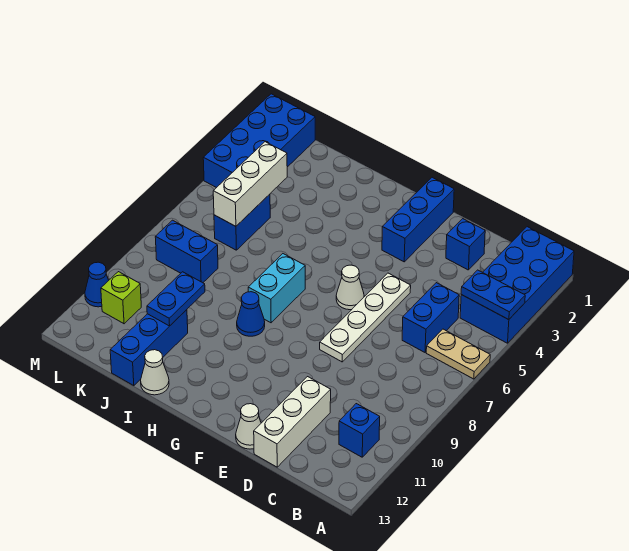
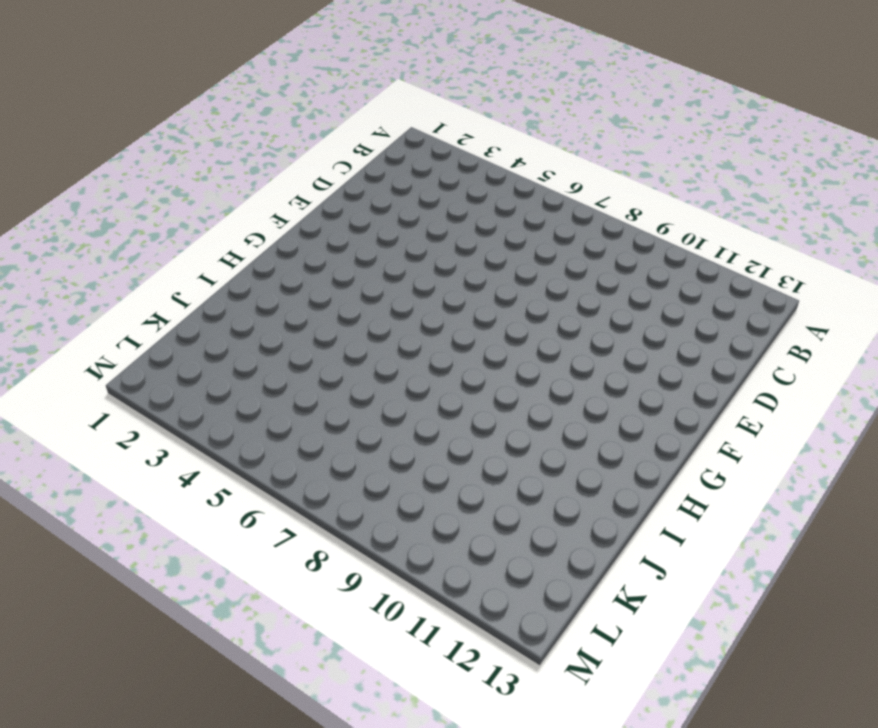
none -> blue 2x4 brick [460,227,574,343]
none -> tan 1x2 plate [426,329,490,379]
none -> blue 1x1 brick [339,404,380,457]

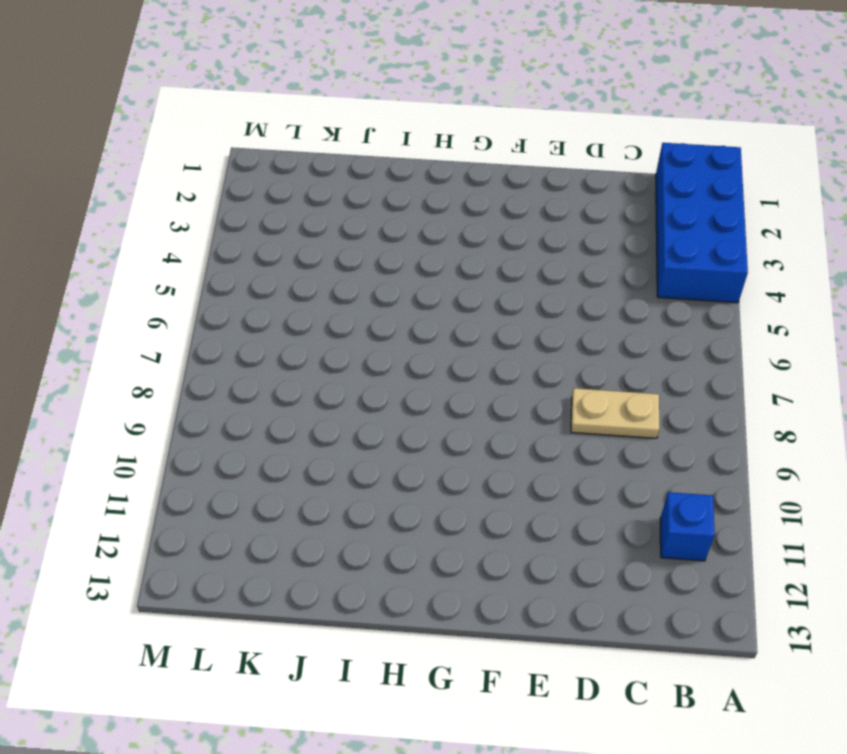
tan 1x2 plate [571,388,659,438] -> tan 1x2 plate moved to [426,329,490,379]
none -> blue 1x2 brick [402,283,459,352]
none -> blue 1x1 brick [446,219,485,270]
none -> white 1x3 brick [254,377,331,467]

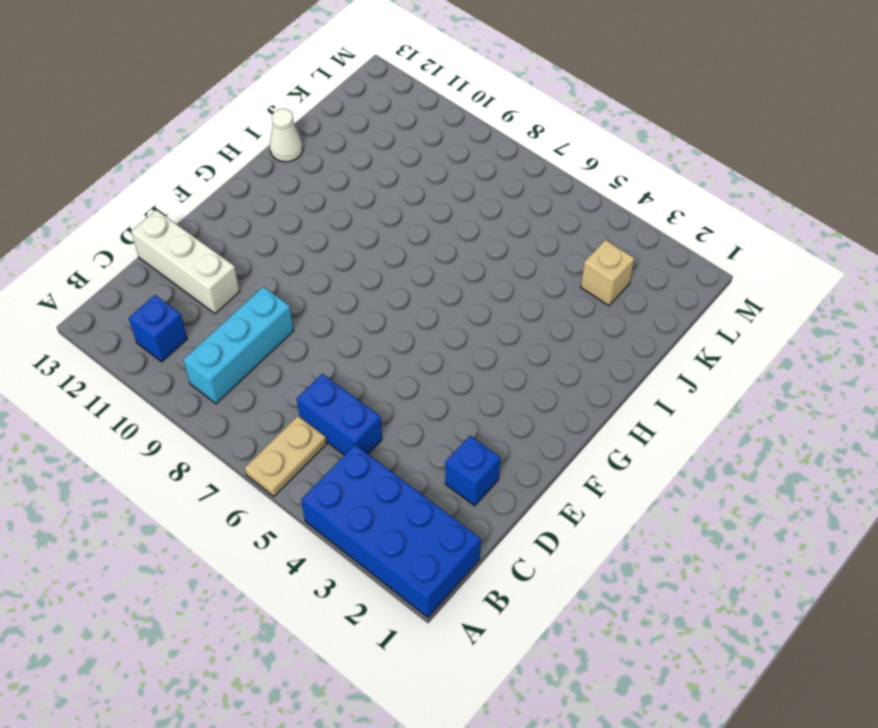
cyan 1x3 brick [183,287,294,404] -> none
tan 1x1 brick [581,240,635,306] -> none
none -> white 1x4 plate [320,273,411,362]
none -> white 1x1 cone [236,404,261,449]
none -> blue 1x3 brick [382,177,454,262]

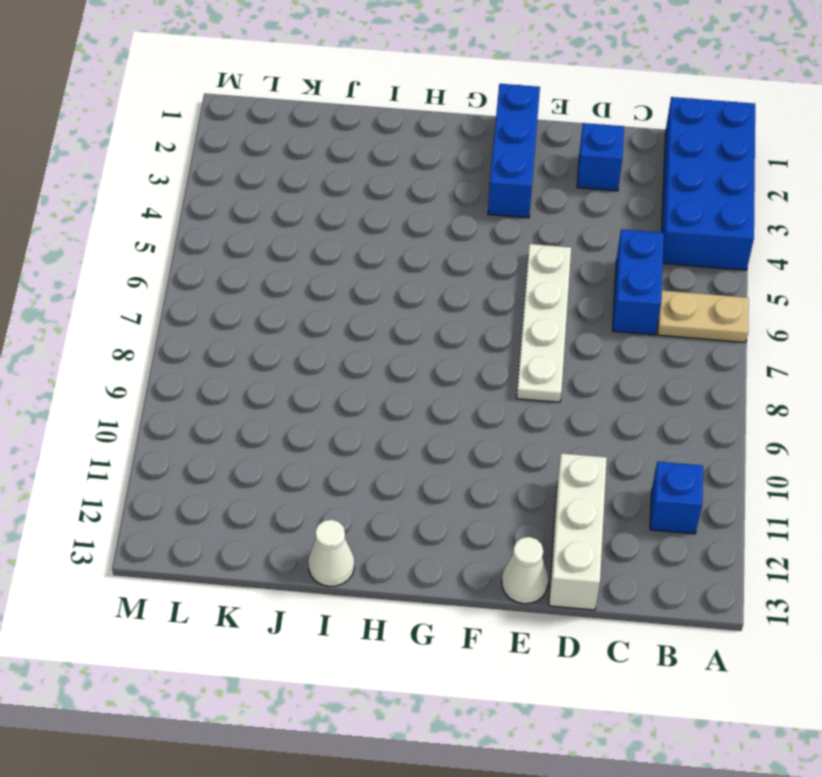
none -> white 1x1 cone [336,265,364,310]
none -> cyan 1x2 brick [248,254,305,323]
none -> blue 1x1 cone [237,292,265,336]

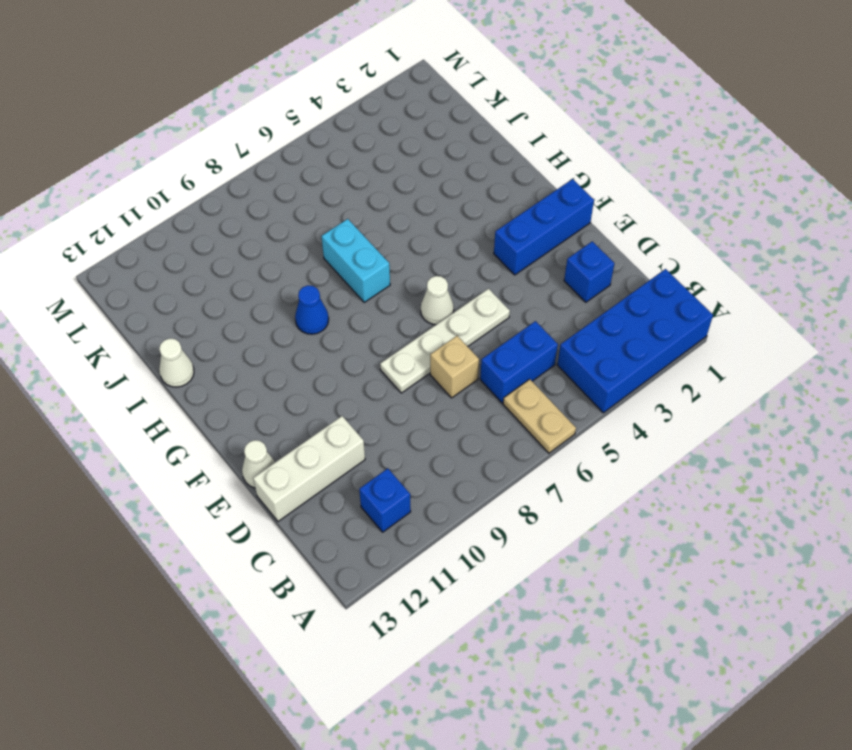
tan 1x1 brick [430,336,479,398] -> none
cyan 1x2 brick [321,219,390,302] -> cyan 1x2 brick turned to [248,254,305,323]
none -> blue 1x3 brick [110,310,188,386]
none -> blue 1x2 brick [214,194,270,250]
none -> blue 1x2 brick [155,220,218,283]

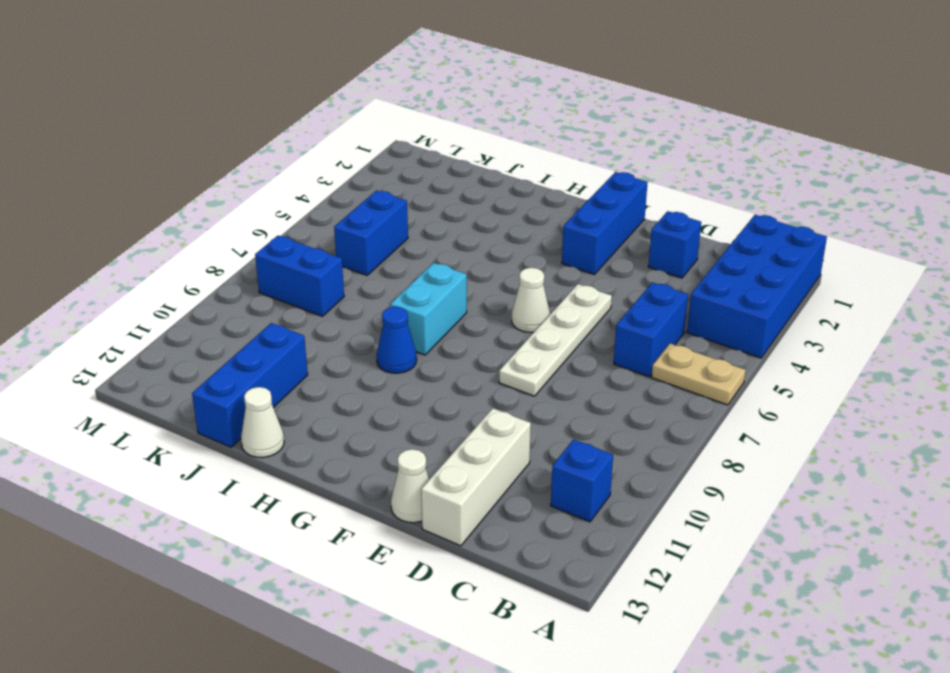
none -> blue 2x4 brick [203,94,315,188]
none -> lime 1x1 brick [101,272,141,324]
none -> blue 1x1 cone [85,262,109,307]

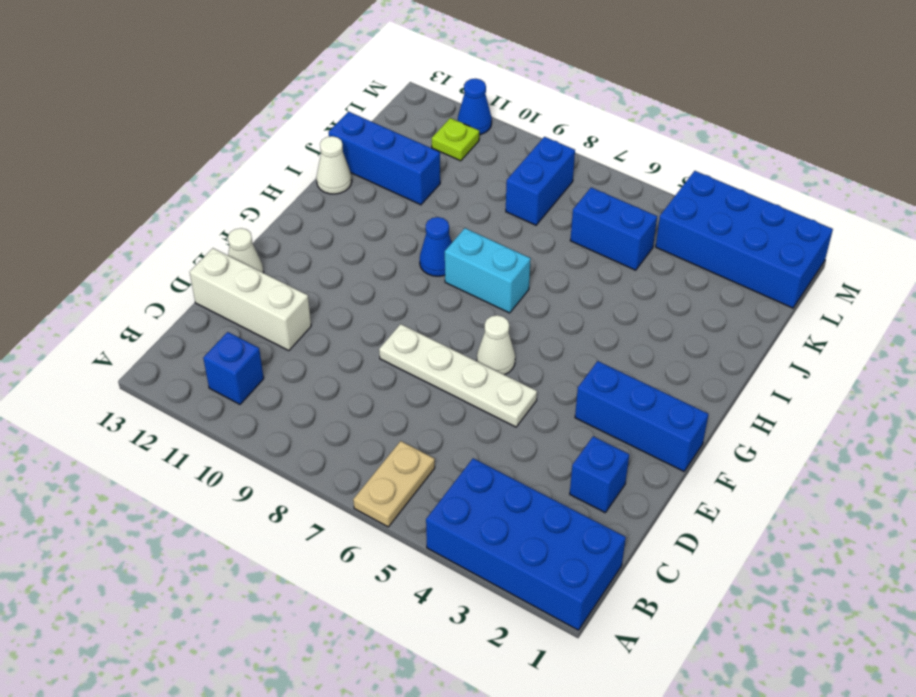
lime 1x1 plate [432,118,479,161] -> lime 1x1 brick [101,272,141,324]
none -> blue 1x2 brick [402,283,459,352]
none -> blue 1x2 plate [461,270,525,320]
none -> blue 1x2 plate [147,272,205,326]

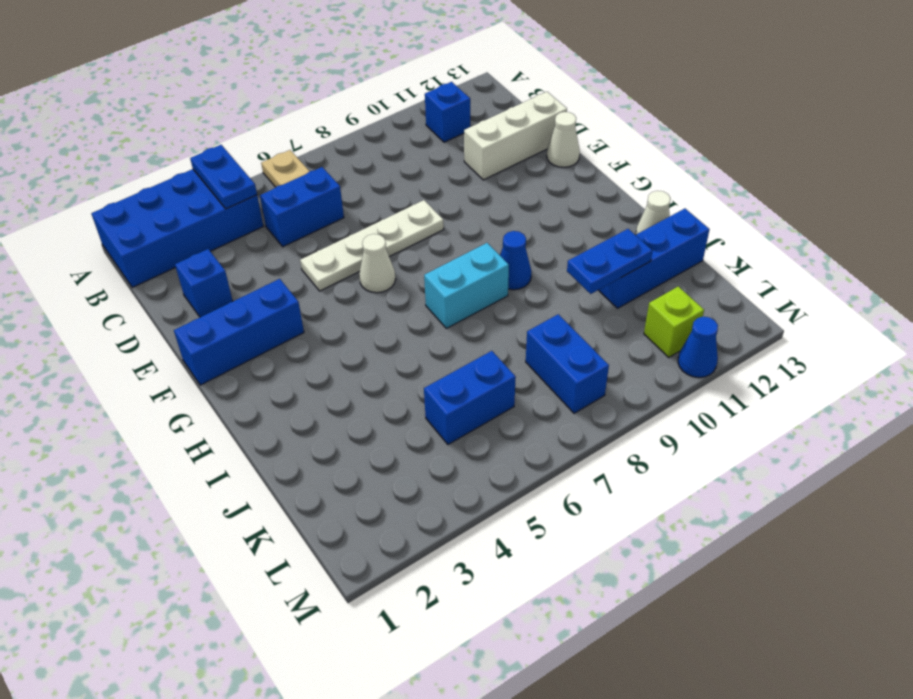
none -> blue 2x4 brick [203,94,315,188]
none -> white 1x3 brick [213,142,287,226]

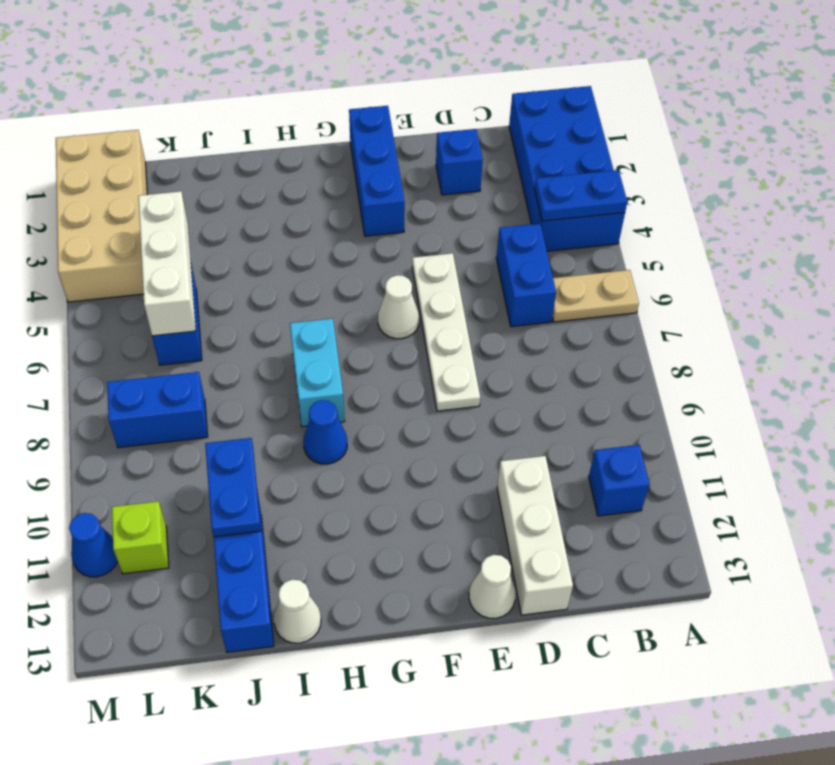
tan 2x4 brick [56,130,147,302] -> blue 2x4 brick [203,94,315,188]

